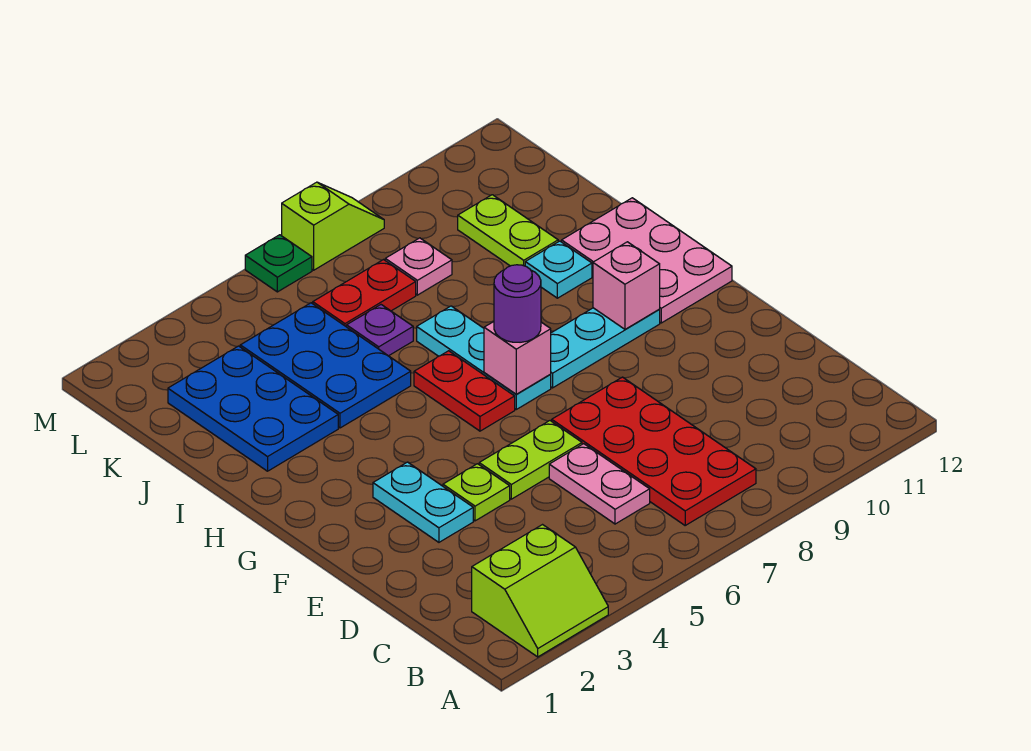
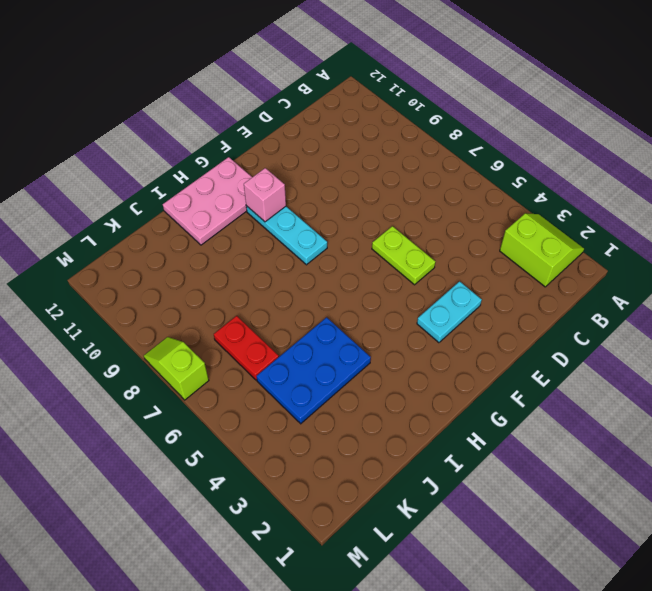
none -> red 2x4 plate [552,377,756,525]
none -> pink 1x2 plate [549,444,650,524]
none -> lime 1x1 plate [443,464,510,521]

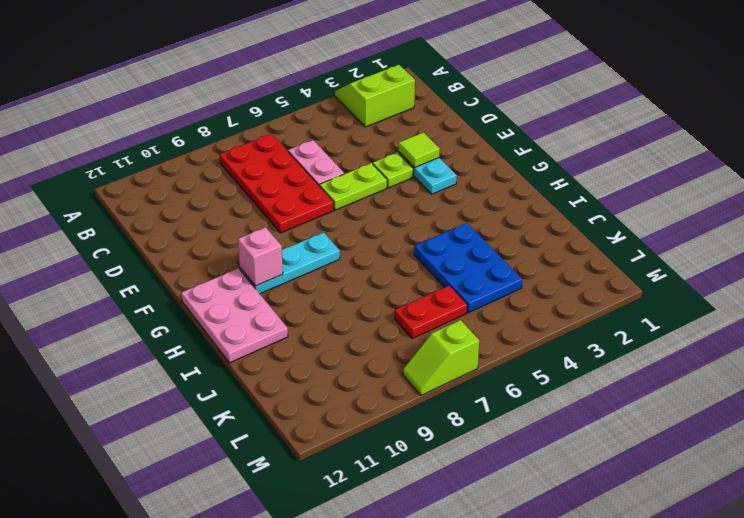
lime 1x1 tile [399,133,440,168] -> none
none -> red 1x2 plate [414,351,515,431]
none -> cyan 1x3 plate [417,306,551,409]
none -> blue 2x3 plate [168,346,338,471]

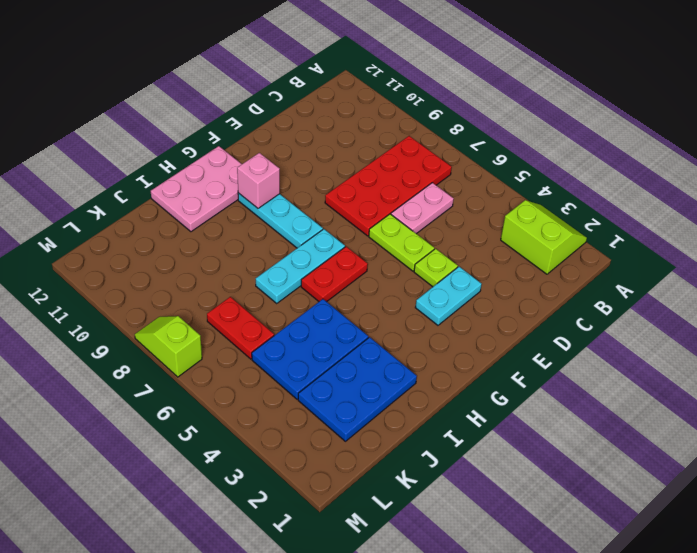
none -> cyan 1x1 plate [525,241,592,298]
none -> purple 1x1 plate [347,305,413,356]
none -> lime 1x2 plate [458,195,558,266]

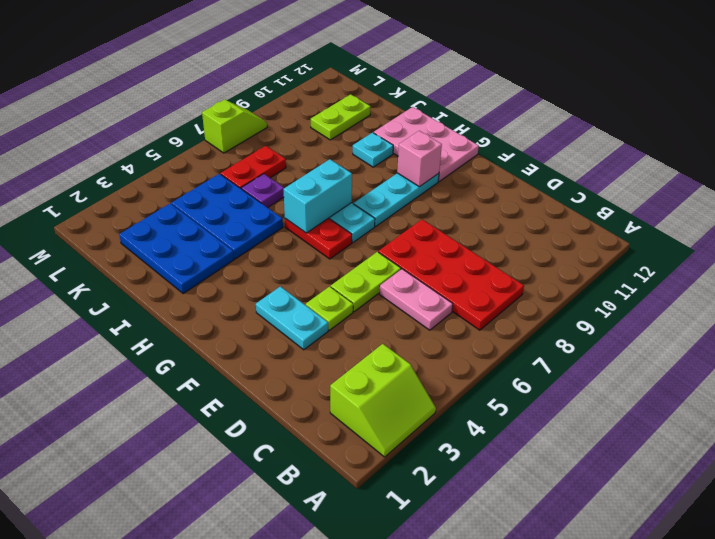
cyan 1x2 brick [283,159,352,233] -> none
lime 1x2 plate [311,94,371,140] -> lime 1x2 plate turned to [458,195,558,266]
none -> pink 1x1 plate [385,238,452,295]
none -> green 1x1 plate [245,235,312,292]
none -> pink 1x1 brick [484,322,551,394]

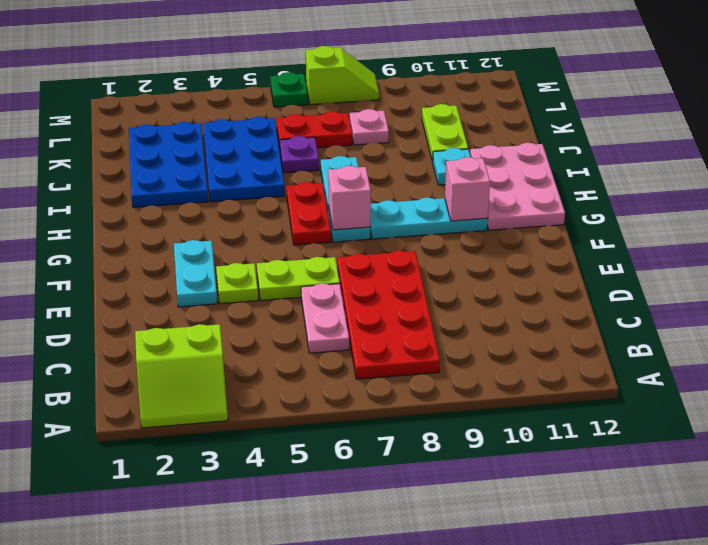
none -> purple 1x1 round brick [494,265,541,342]

